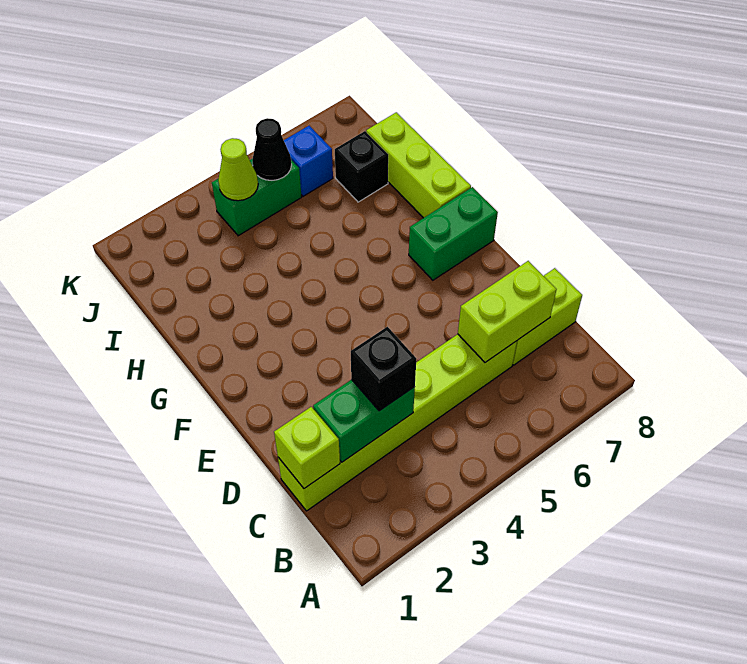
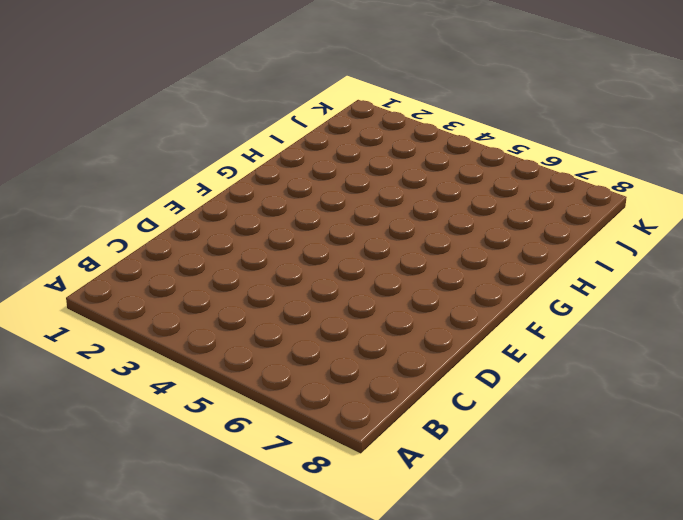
none -> lime 1x6 brick [278,334,517,511]
none -> lime 1x2 brick [513,268,582,365]
none -> green 1x2 brick [409,187,498,280]

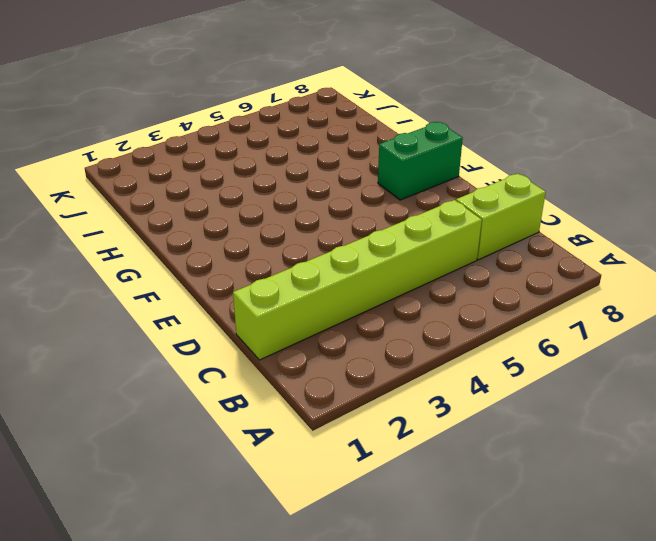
none -> lime 1x3 brick [366,112,471,218]
none -> black 1x1 brick [335,131,388,202]
none -> green 1x2 brick [212,159,302,236]

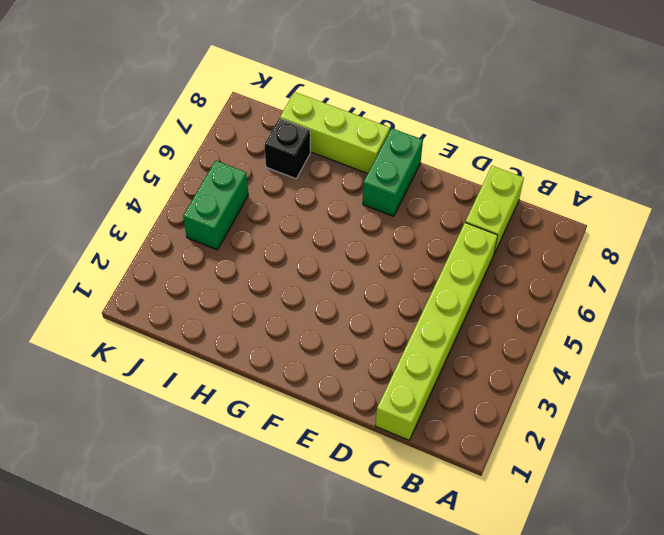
none -> blue 1x1 brick [284,126,333,196]
none -> lime 1x1 brick [274,407,340,489]
none -> green 1x2 brick [313,379,415,462]

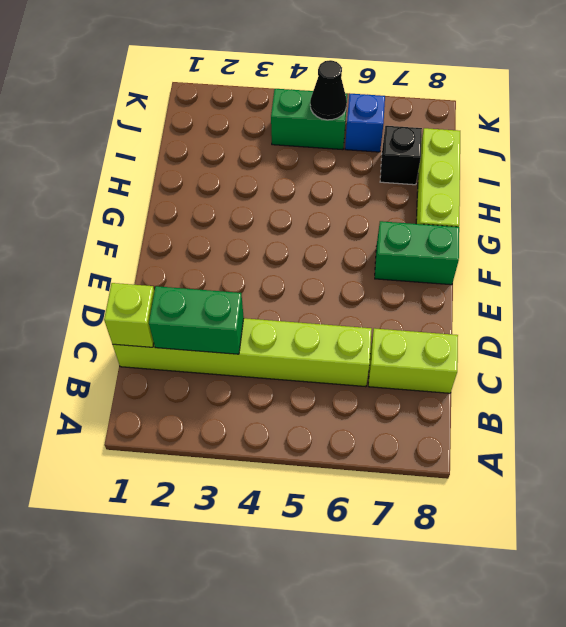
none -> lime 1x2 brick [458,261,557,363]
none -> lime 1x1 cone [218,138,258,201]
none -> black 1x1 brick [351,327,416,411]

